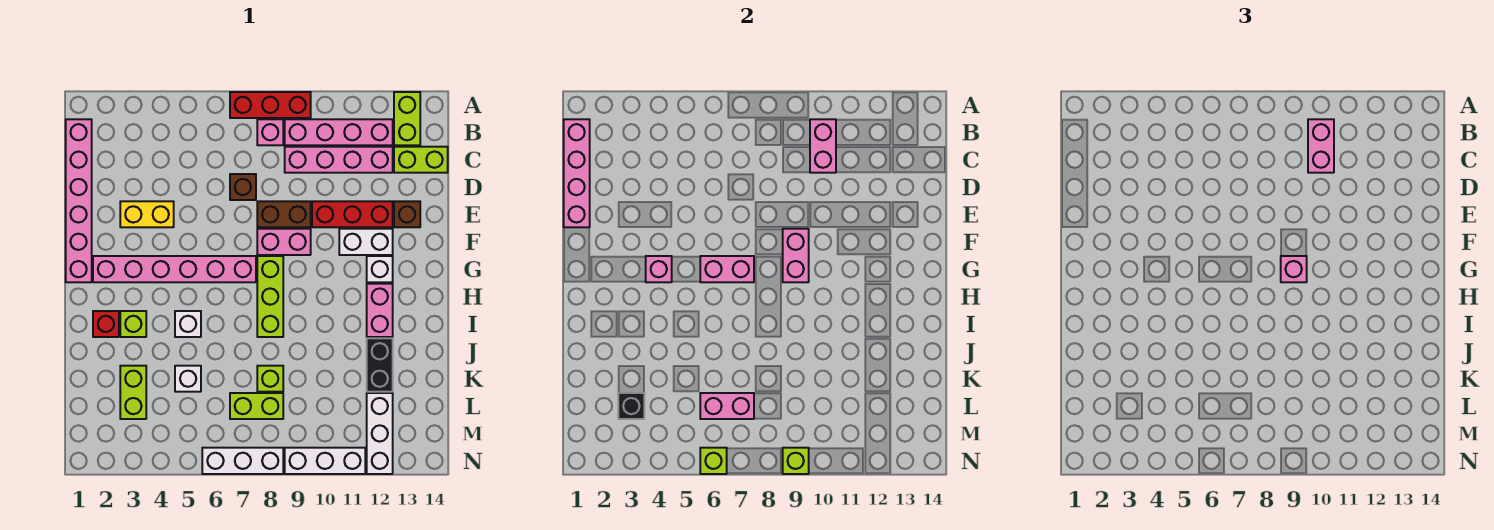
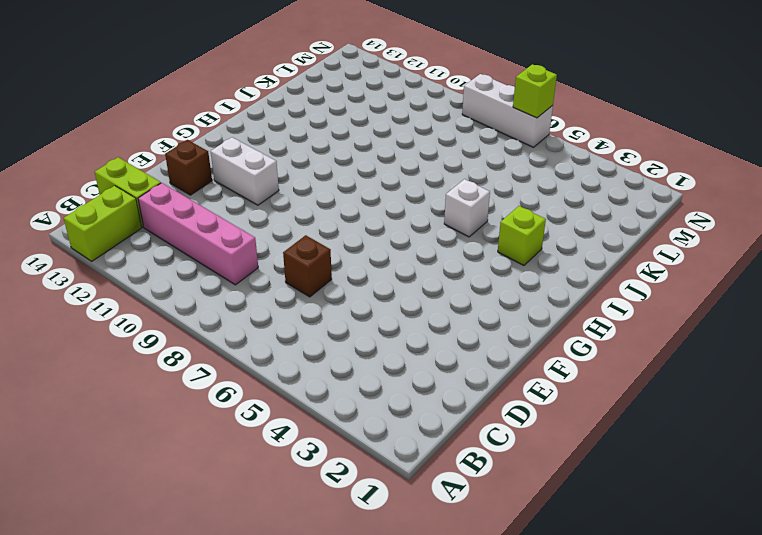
none -> red 1x3 brick [230,92,311,118]
none -> pink 1x6 brick [66,119,92,282]
none -> pink 1x1 brick [257,119,283,145]
none -> pink 1x4 brick [285,119,393,145]

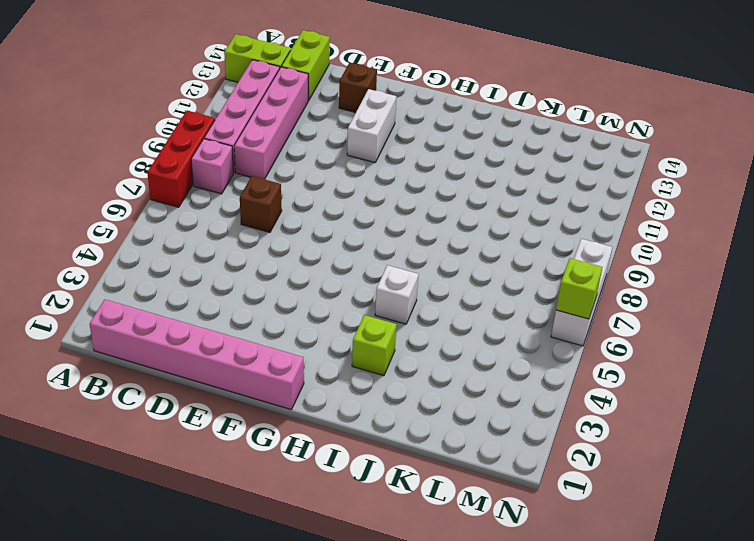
none -> yellow 1x2 brick [120,201,174,227]
none -> brown 1x2 brick [257,201,311,227]
none -> red 1x3 brick [312,201,393,227]
none -> pink 1x2 brick [257,229,311,255]

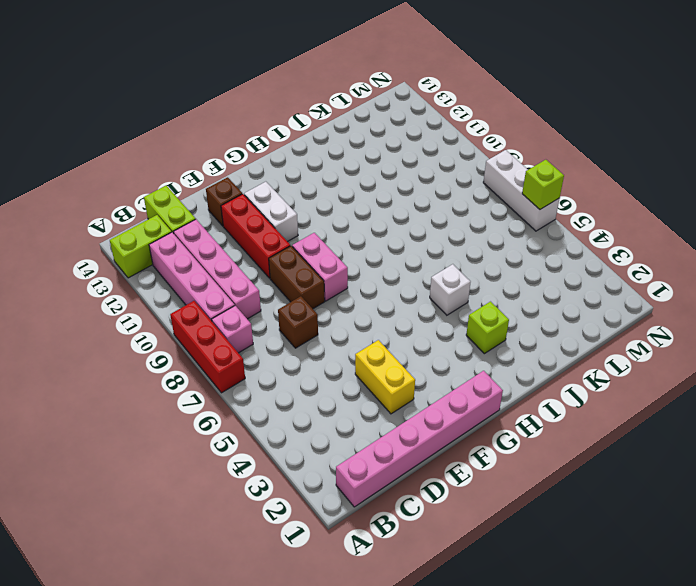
none -> pink 1x6 brick [93,256,256,282]
none -> lime 1x3 brick [257,256,283,337]
none -> white 1x1 brick [367,256,393,282]
none -> pink 1x2 brick [367,284,393,337]

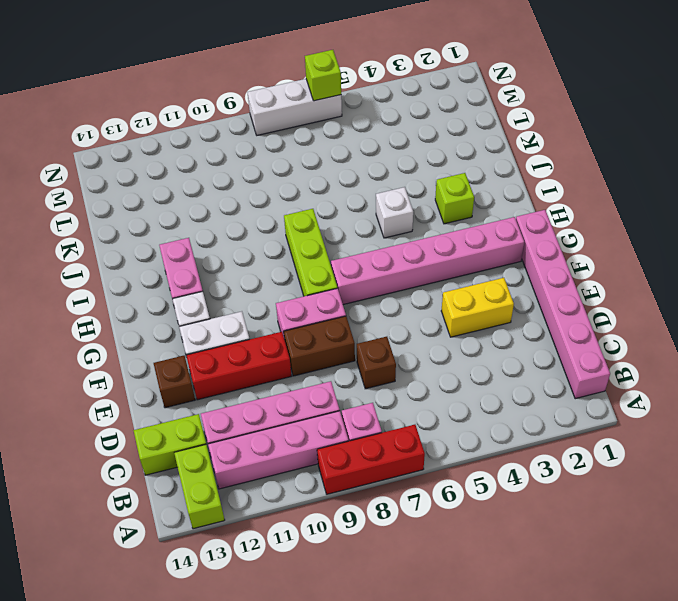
none -> red 1x1 brick [93,311,119,337]
none -> black 1x2 brick [367,338,393,392]
none -> lime 1x2 brick [120,366,146,419]
none -> white 1x1 brick [175,366,201,392]

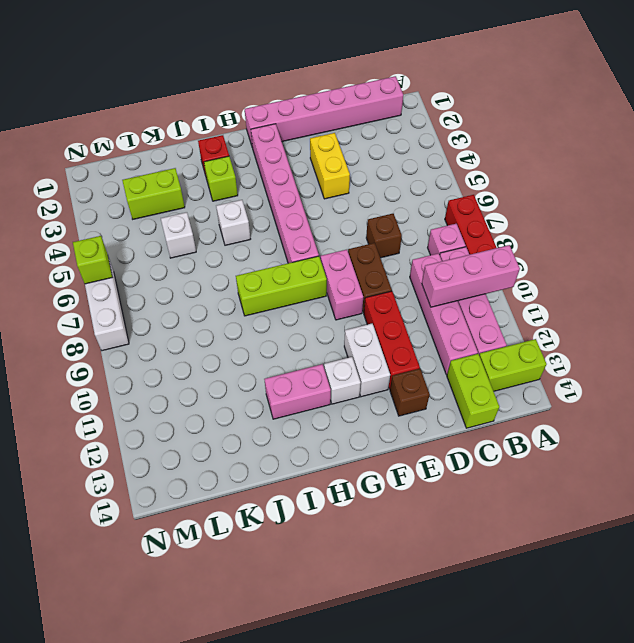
pink 1x3 brick [422,245,520,307] -> pink 1x2 brick [810,119,836,173]
none -> black 1x2 brick [367,338,393,392]
none -> lime 1x1 brick [257,366,283,392]
none -> lime 1x2 brick [230,393,283,419]
none -> white 1x3 brick [367,393,393,474]

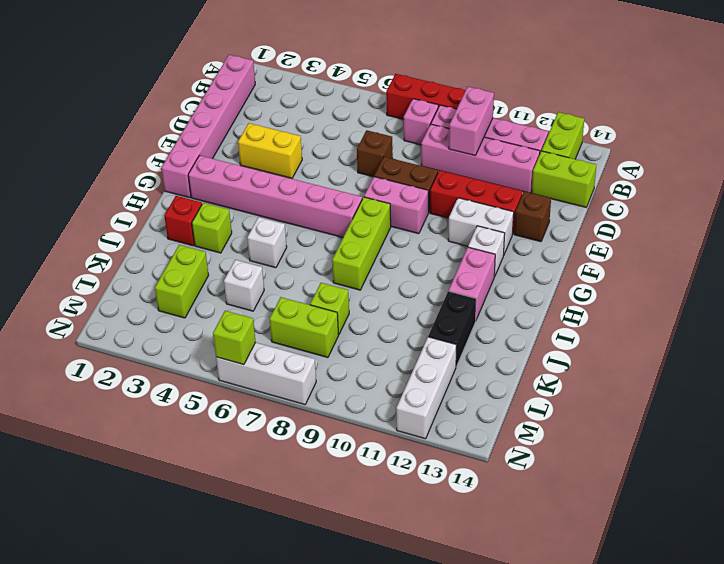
none -> white 1x3 brick [285,448,365,474]
none -> pink 1x4 brick [564,119,590,227]
none -> pink 1x2 brick [783,229,809,282]
none -> pink 1x1 brick [646,256,672,282]

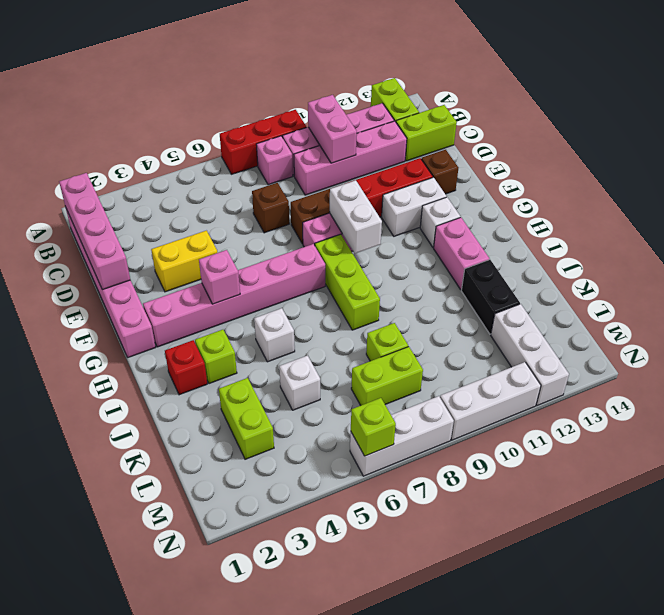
white 1x2 brick [330,180,382,253] -> pink 1x2 brick [783,229,809,282]
none -> pink 1x2 brick [700,256,754,282]
none -> black 1x1 brick [618,393,644,419]
none -> pink 1x2 brick [700,393,754,419]
none -> lime 1x1 brick [783,448,809,474]

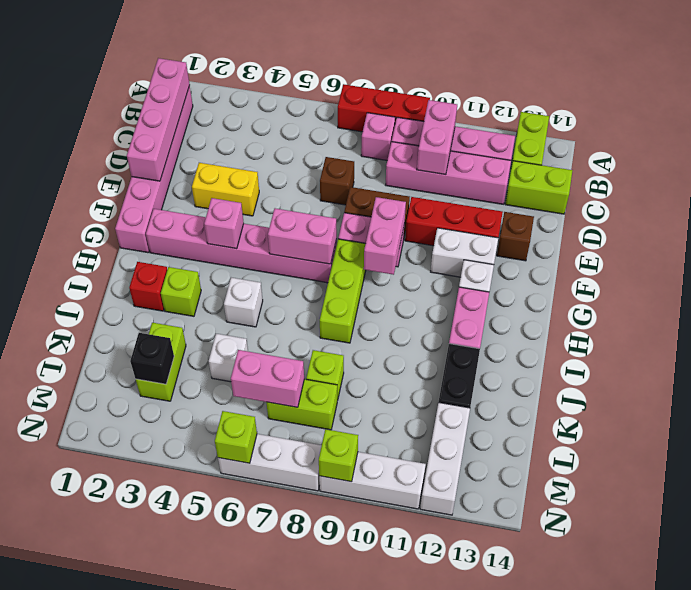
none -> pink 1x2 brick [1308,119,1334,173]
none -> pink 1x1 brick [1281,256,1307,282]

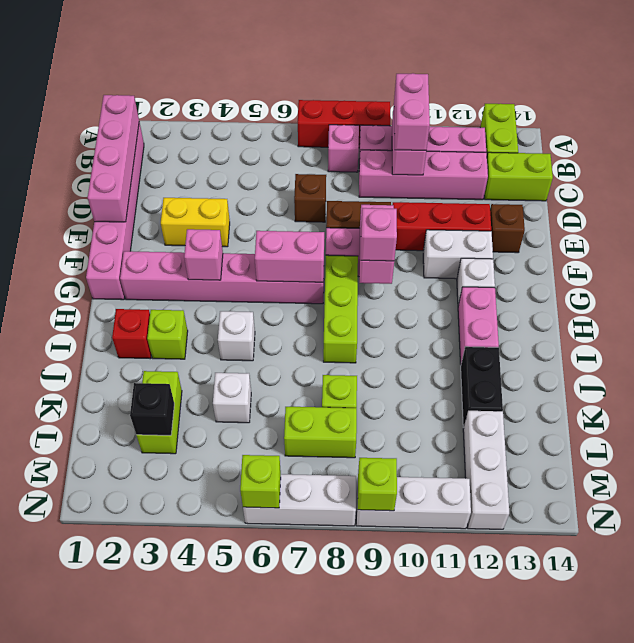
none -> pink 1x2 brick [700,393,754,419]

